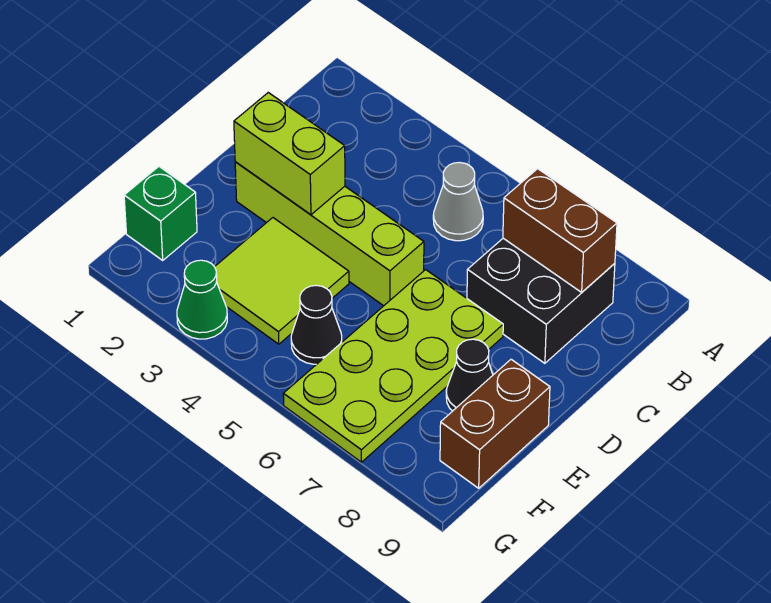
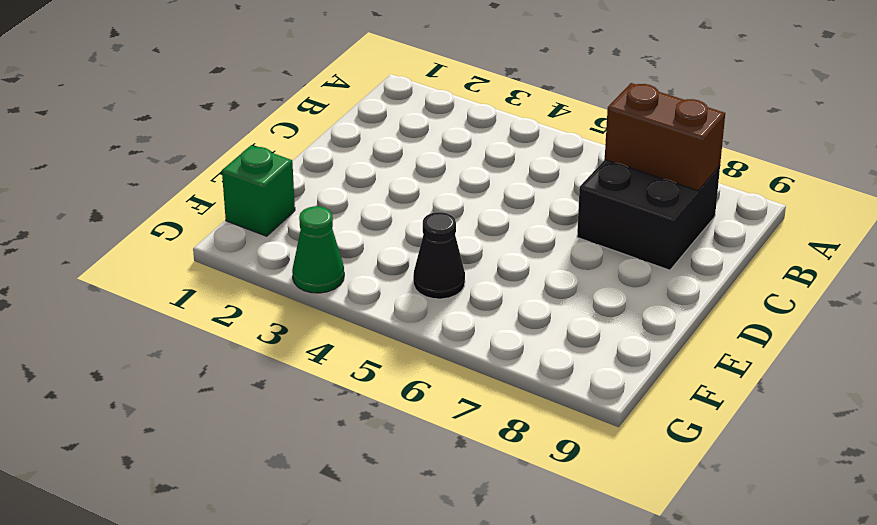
none -> grey 1x1 cone [433,162,483,241]
none -> lime 1x4 brick [235,162,424,306]
none -> lime 2x4 plate [283,270,503,462]

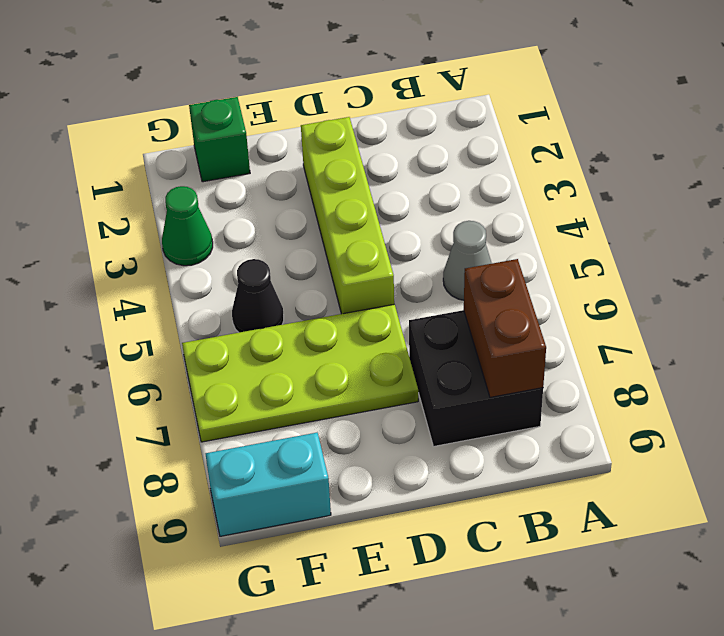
cyan 1x2 brick [206,433,331,536] -> brown 1x2 brick [440,359,550,488]
none -> lime 2x2 tile [215,218,349,344]
none -> black 1x1 cone [446,339,493,411]
none -> lime 1x2 brick [234,93,345,215]

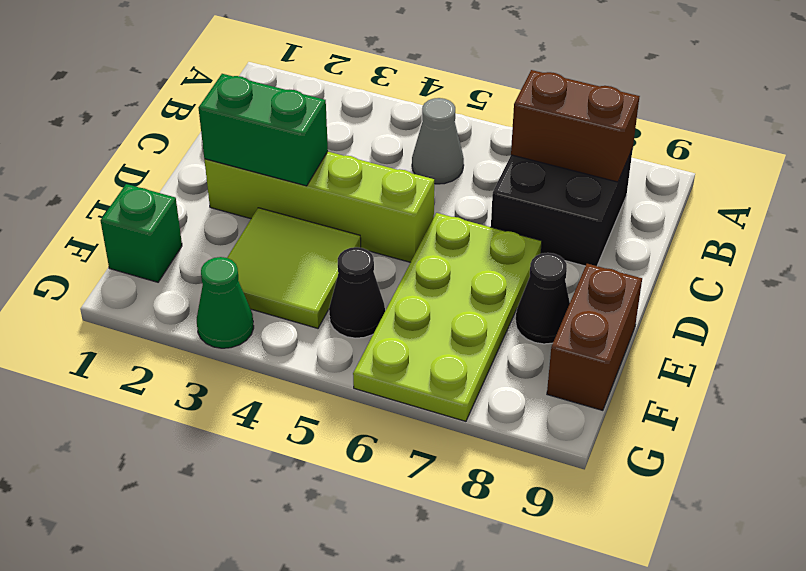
green 1x2 brick [199,74,328,186] -> lime 1x2 brick [234,93,345,215]

